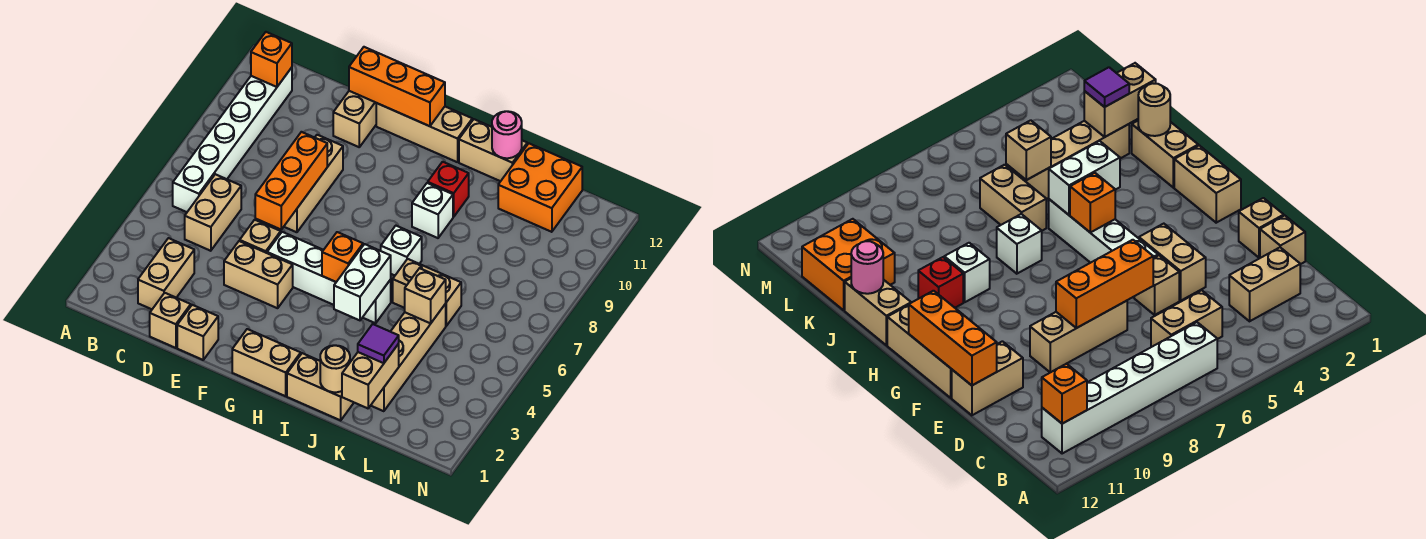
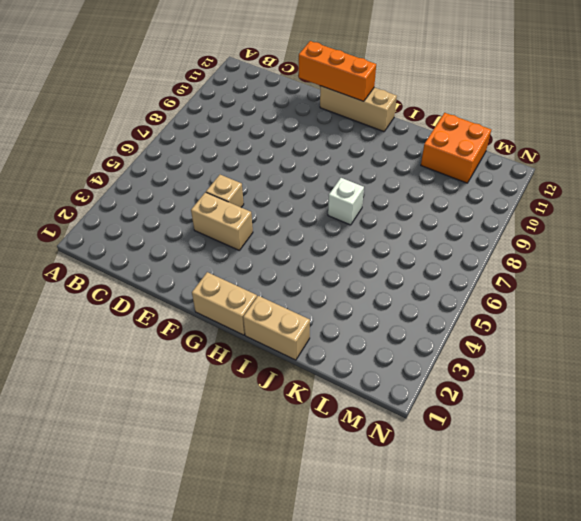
none -> white 1x6 brick [173,68,292,212]
none -> tan 1x2 brick [138,238,194,309]
none -> tan 1x2 brick [185,174,241,251]
none -> tan 1x1 brick [150,293,191,348]

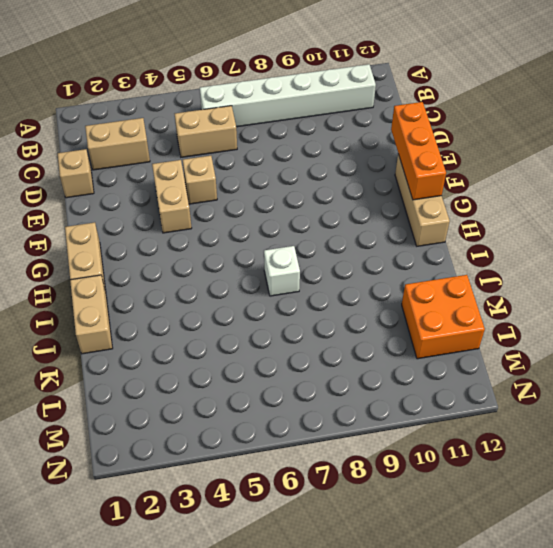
none -> tan 1x1 brick [177,305,218,360]
none -> tan 1x3 brick [284,135,343,232]
none -> tan 1x2 brick [333,91,376,147]
none -> white 1x4 brick [267,232,391,323]

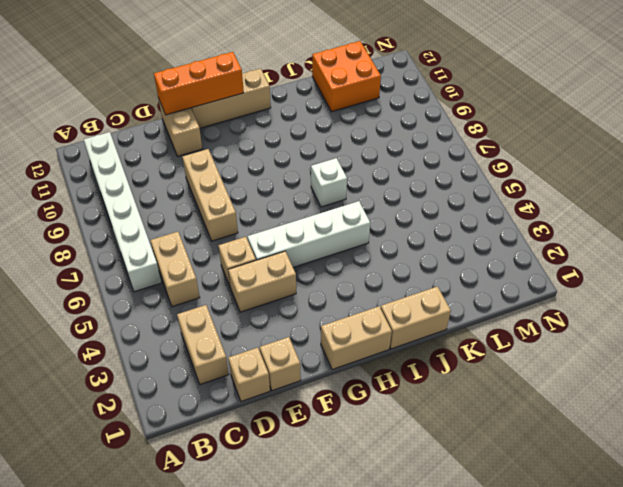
none -> white 1x1 brick [412,183,453,238]
none -> red 1x1 brick [428,162,469,217]
none -> tan 1x2 brick [459,119,527,181]
none -> tan 1x2 brick [393,259,461,326]

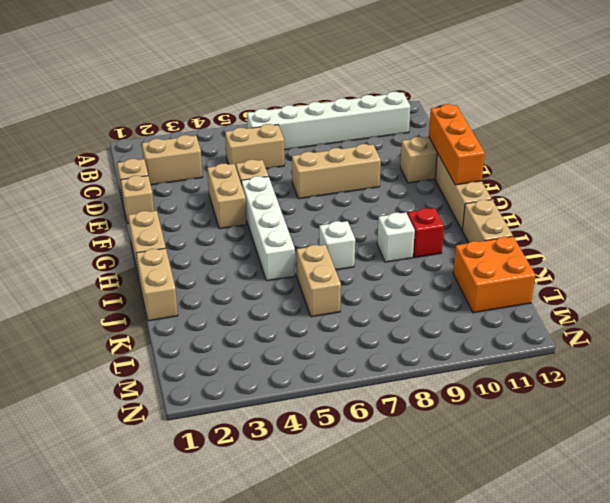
none -> tan 1x4 brick [371,304,446,411]
none -> orange 1x1 brick [251,32,292,87]
none -> orange 1x3 brick [255,132,327,229]
none -> orange 1x1 brick [322,232,363,282]

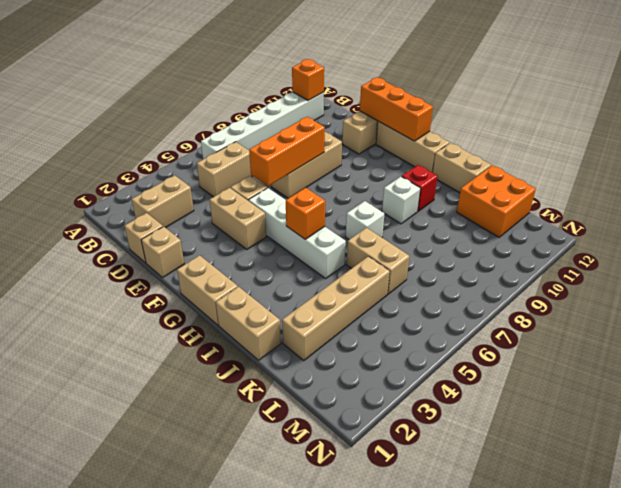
none -> white 1x2 brick [334,244,391,320]
none -> tan 1x1 round brick [320,345,350,392]
none -> pink 1x1 round brick [492,111,522,158]
none -> tan 1x2 brick [342,344,399,408]

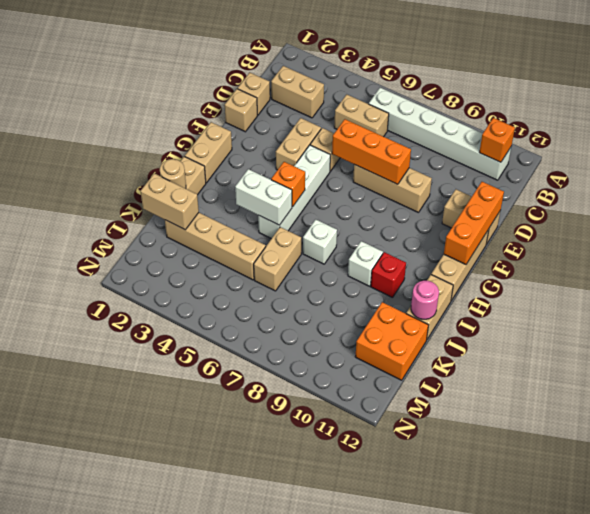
none -> tan 1x1 brick [405,268,446,323]
none -> purple 1x1 tile [358,324,399,363]

